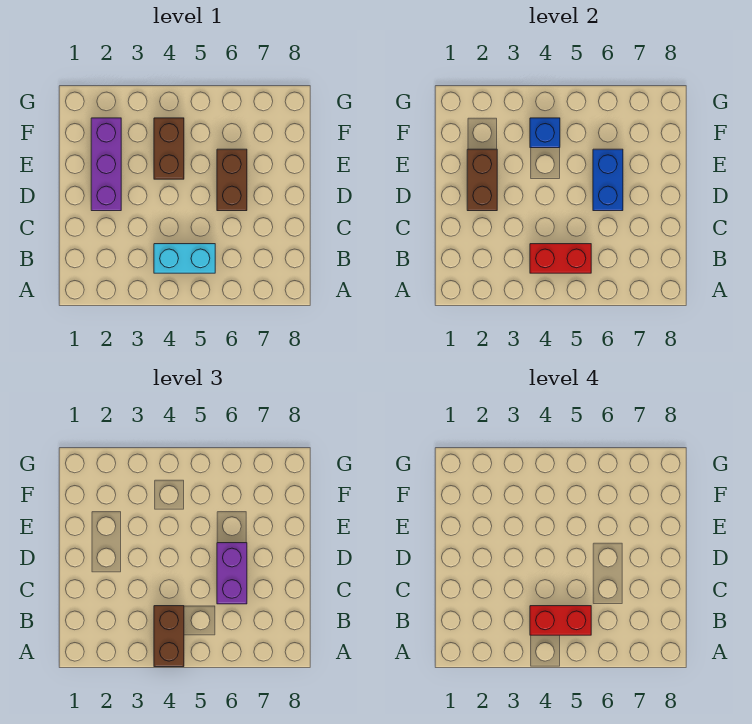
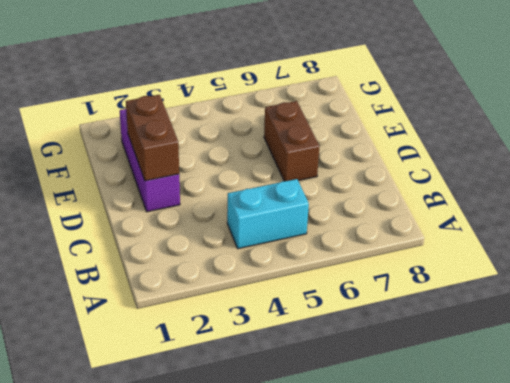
none -> brown 1x2 brick [154,118,184,179]
none -> red 1x2 brick [530,244,591,273]

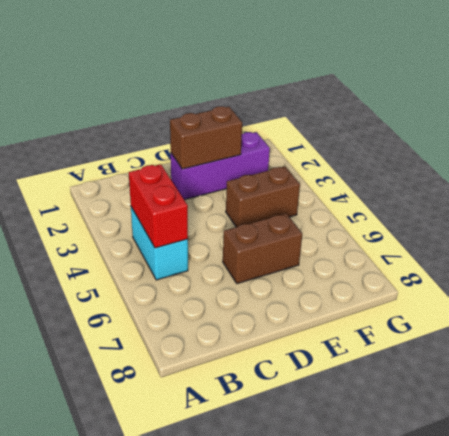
none -> blue 1x2 brick [593,149,623,211]
none -> blue 1x1 brick [530,118,560,148]

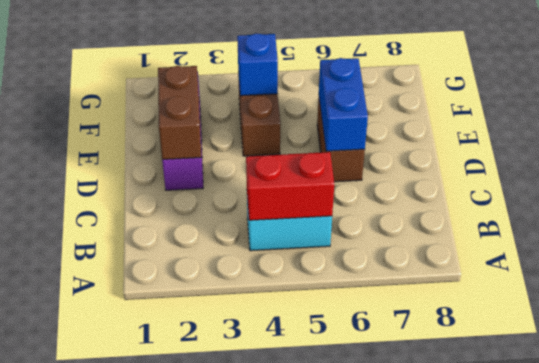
none -> brown 1x2 brick [154,606,184,667]
none -> purple 1x2 brick [217,543,247,604]

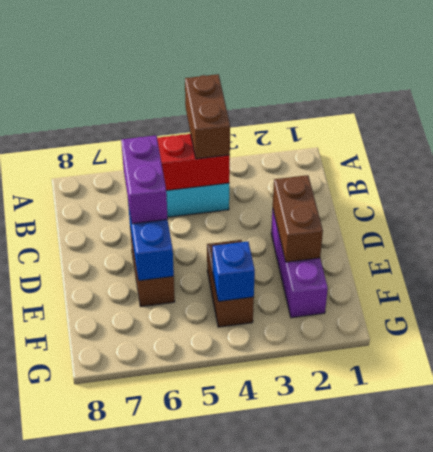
none -> red 1x2 brick [530,606,591,635]

